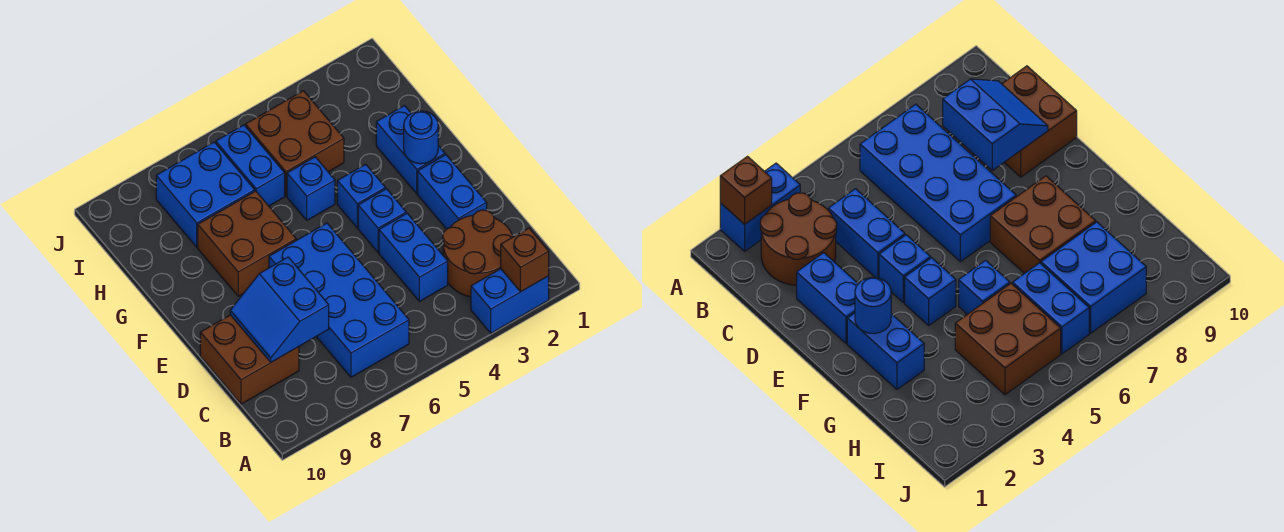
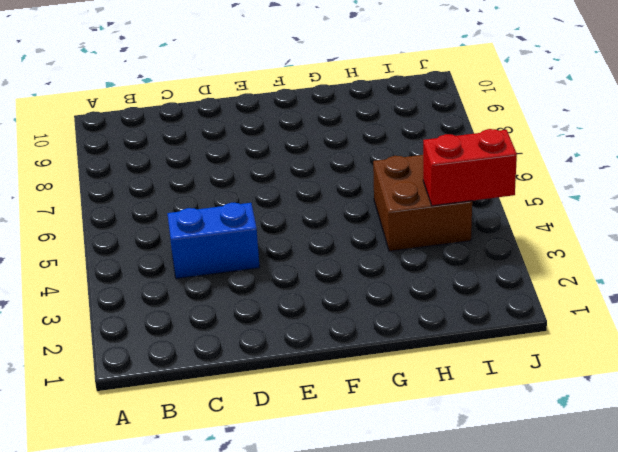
red 1x2 brick [423,129,517,206] -> none
none -> blue 1x2 brick [471,269,549,333]
none -> brown 2x2 round brick [443,210,513,297]
none -> blue 2x4 brick [269,223,409,377]

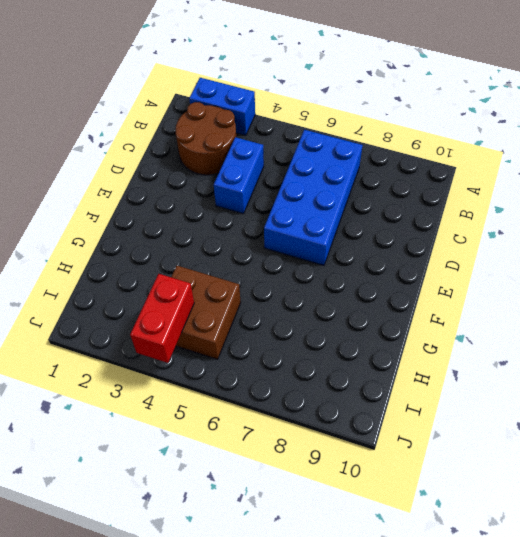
red 1x2 brick [130,274,194,363] -> none
none -> brown 2x2 brick [200,315,299,404]
none -> blue 1x2 brick [418,155,487,229]
none -> blue 1x1 brick [358,189,406,252]

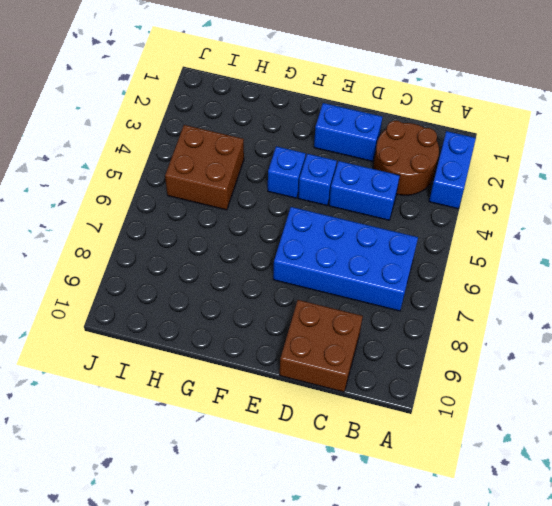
none -> blue 1x2 brick [376,106,445,194]
none -> brown 2x2 brick [198,191,296,296]
none -> blue 1x1 brick [287,157,335,220]

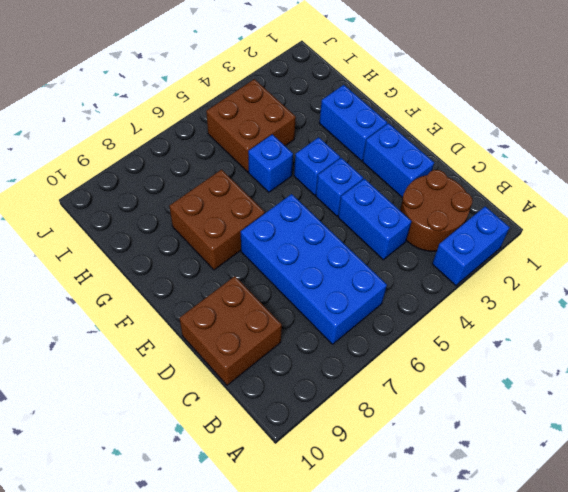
none -> blue 1x2 brick [216,125,285,206]
none -> blue 2x2 brick [156,142,255,247]
none -> brown 1x1 brick [501,228,549,292]

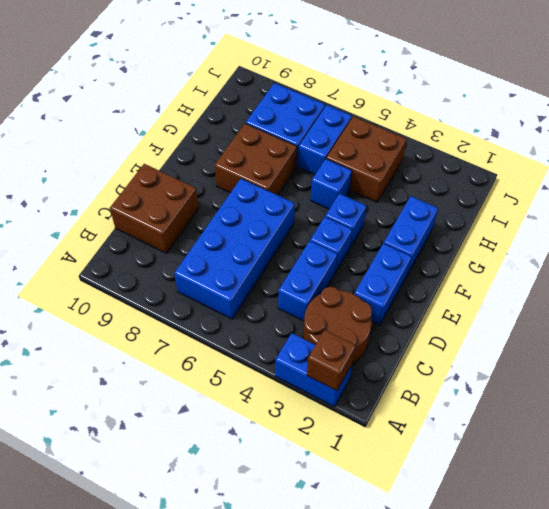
none -> blue 2x2 slope [230,257,329,362]
none -> blue 1x1 round brick [404,111,438,164]

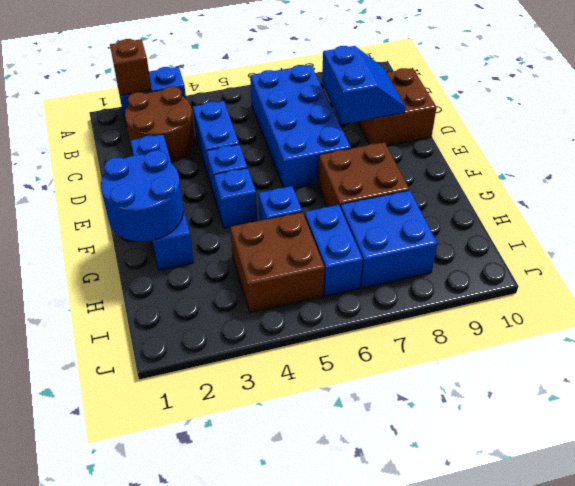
blue 2x2 round brick [101,150,183,242] -> blue 1x1 round brick [404,111,438,164]

